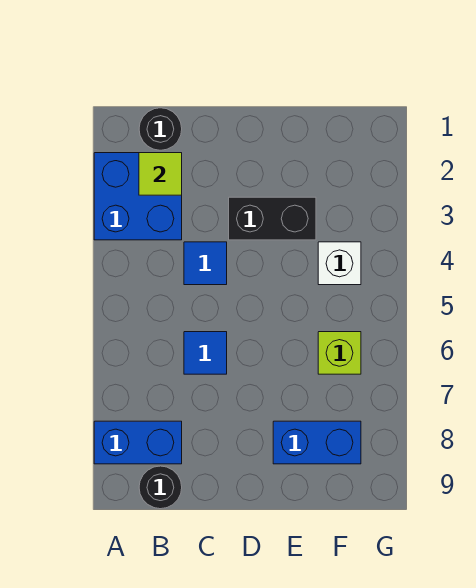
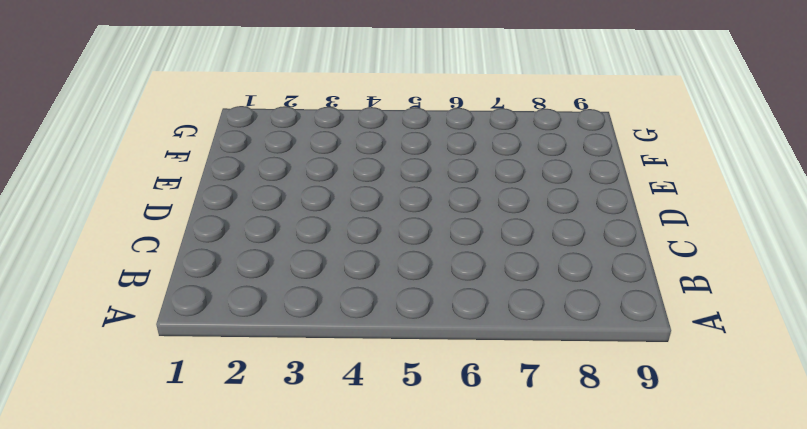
none -> blue 2x2 brick [94,153,182,240]
none -> blue 1x2 brick [94,421,182,464]

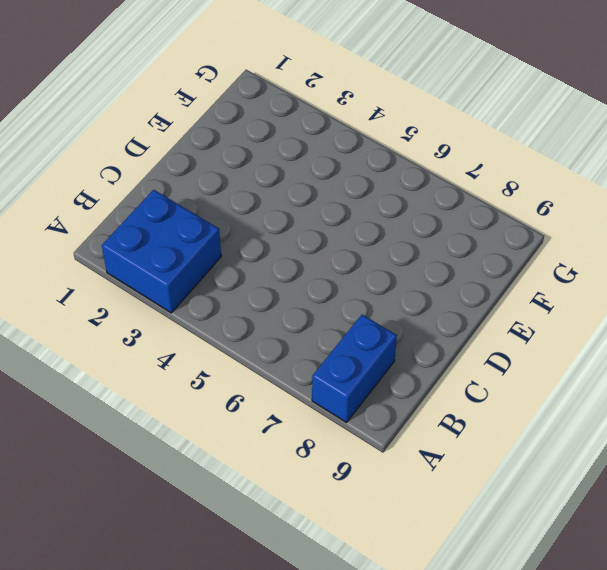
none -> black 1x1 round brick [139,108,182,150]
none -> black 1x1 round brick [139,466,182,509]

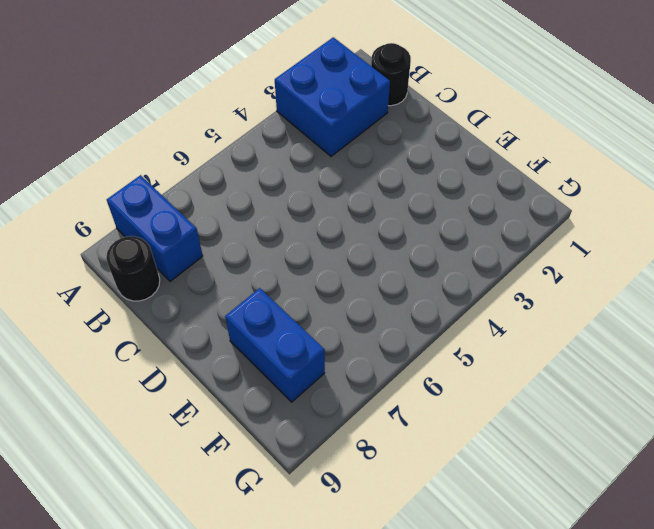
none -> blue 1x1 tile [184,242,227,285]
none -> blue 1x1 tile [184,332,227,374]

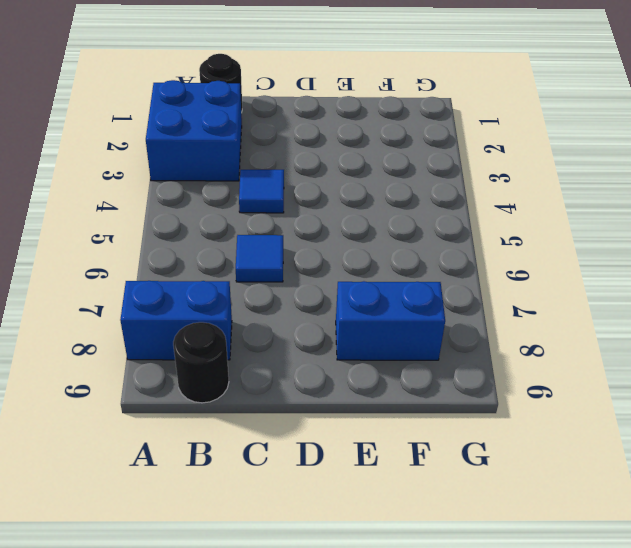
none -> black 1x2 brick [229,197,316,240]
none -> white 1x1 brick [318,242,361,285]

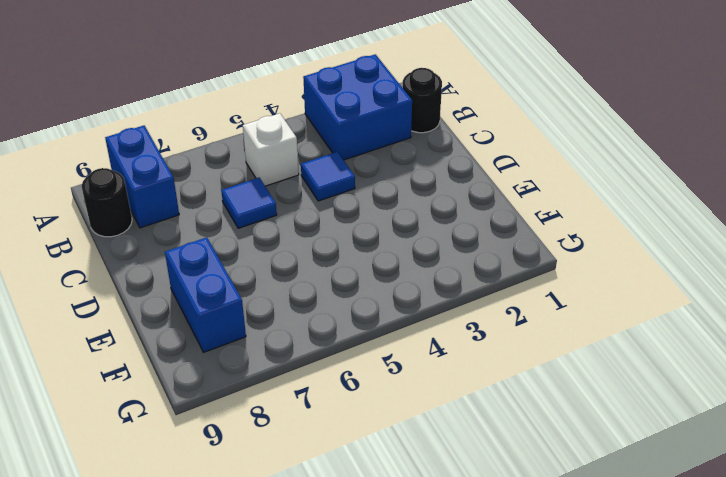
white 1x1 brick [243,113,299,186] -> white 1x1 brick moved to [318,242,361,285]
none -> black 1x2 brick [229,197,316,240]
none -> lime 1x1 brick [318,332,361,374]

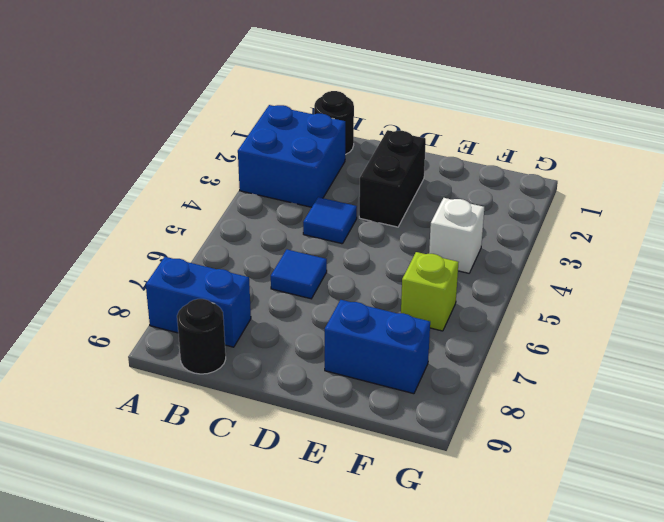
black 1x2 brick [359,130,426,227] -> black 1x2 brick turned to [229,197,316,240]
none -> lime 1x1 tile [139,153,182,195]

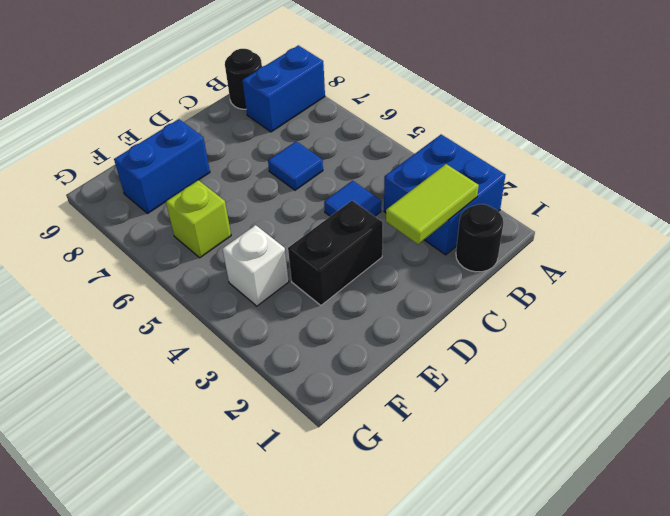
lime 1x2 tile [386,164,479,244] -> lime 1x1 tile [139,153,182,195]

